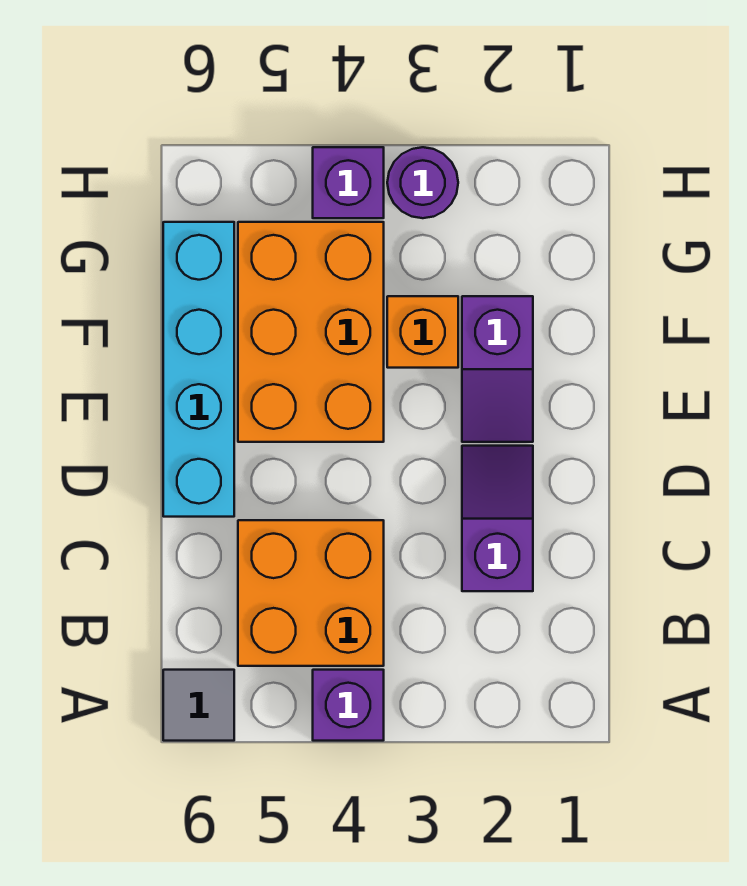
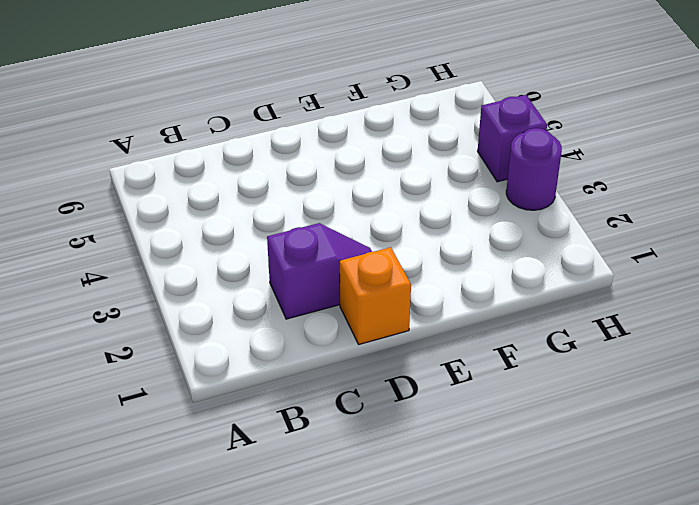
orange 1x1 brick [340,247,411,344] -> orange 1x1 brick moved to [387,296,458,368]
none -> purple 1x1 brick [313,670,384,741]
none -> grey 1x1 tile [163,670,234,741]

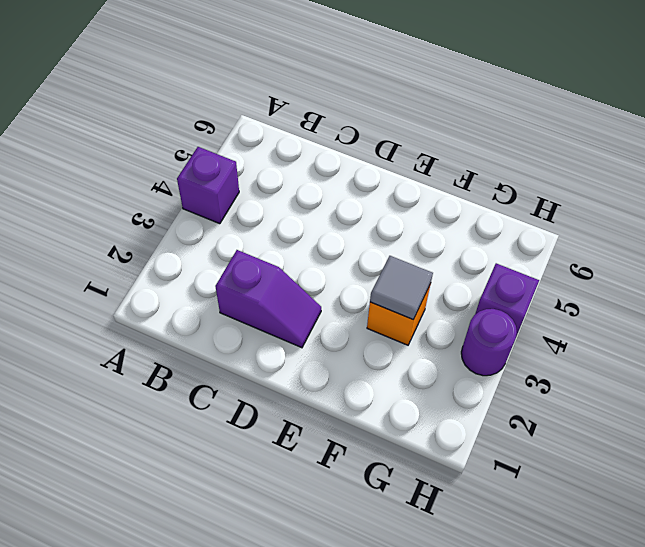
grey 1x1 tile [370,256,433,319] -> grey 1x1 tile moved to [163,670,234,741]
none -> orange 2x2 brick [238,520,384,666]
none -> cyan 1x4 brick [163,222,234,517]

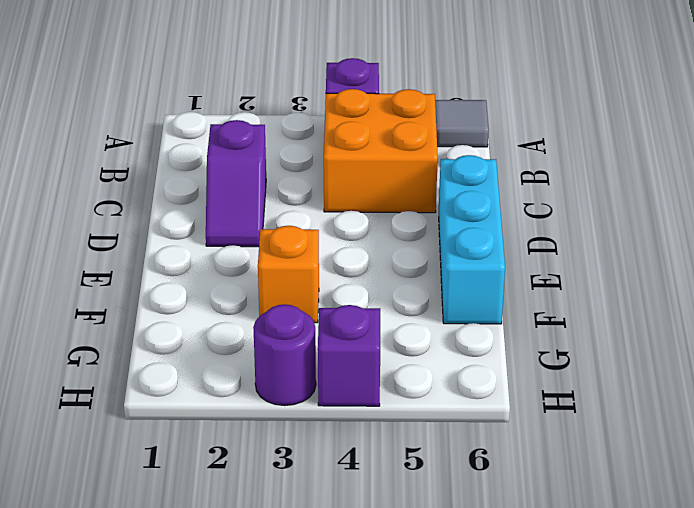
cyan 1x3 brick [439,155,505,324] -> cyan 1x4 brick [163,222,234,517]
none -> purple 1x2 slope [462,296,533,442]
none -> orange 2x3 brick [238,222,384,442]

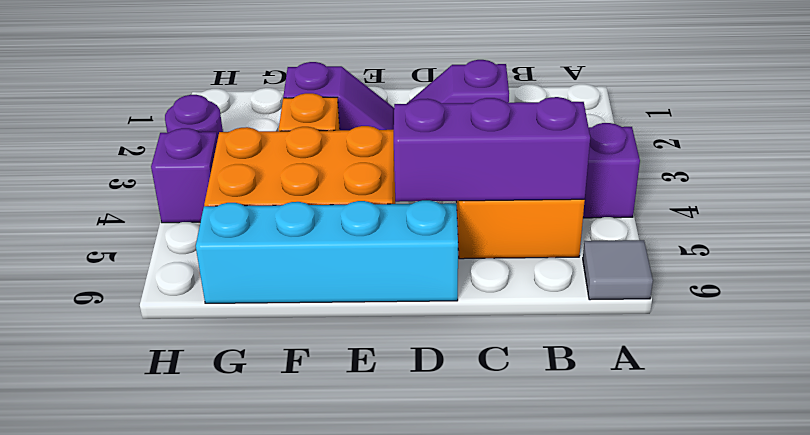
purple 1x3 brick [394,97,590,202] -> none

